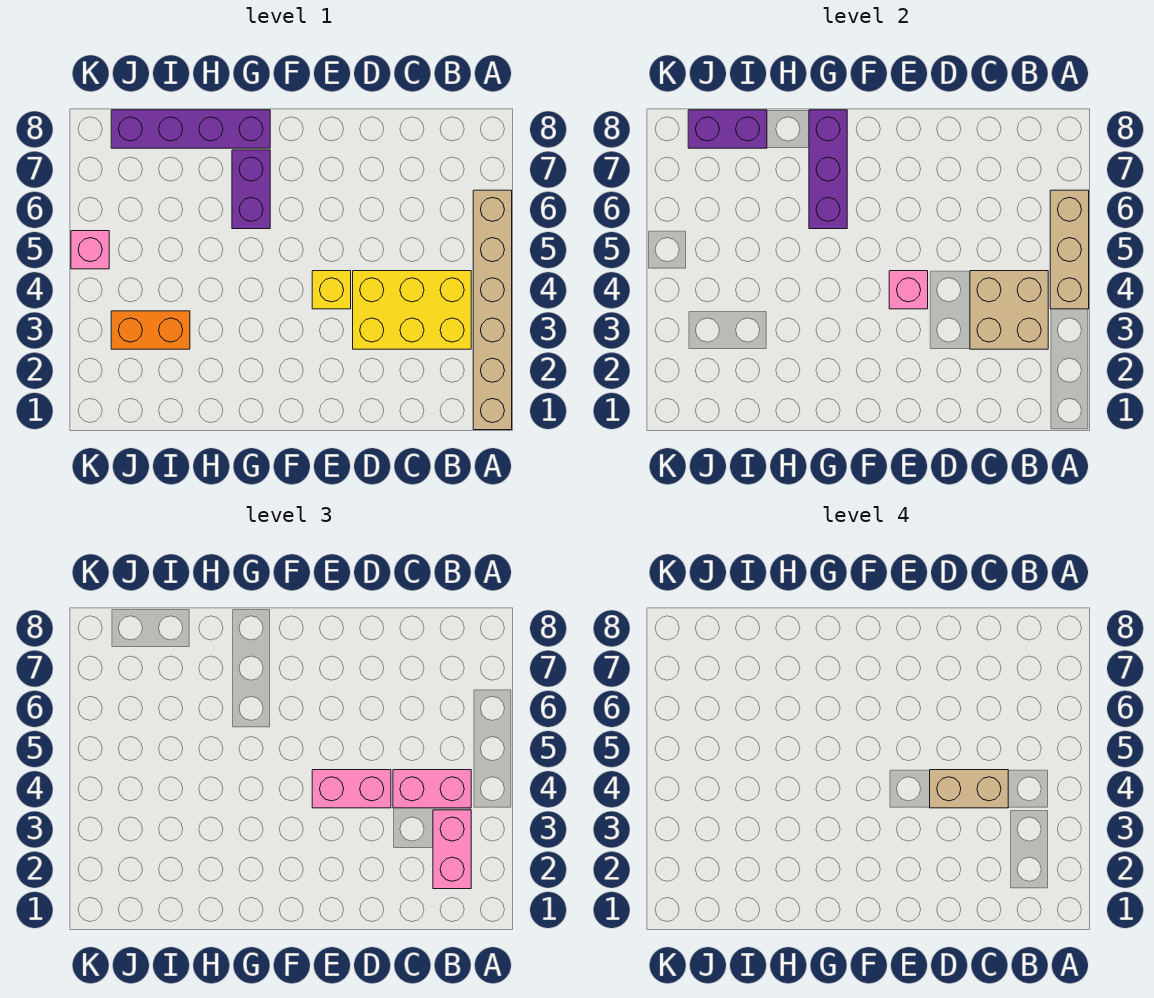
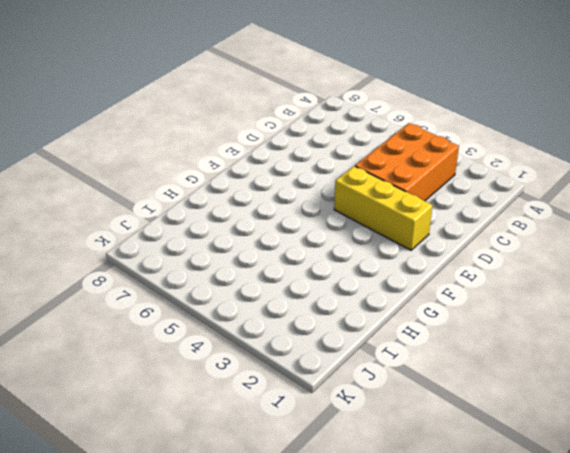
orange 2x3 brick [355,123,459,201] -> yellow 2x3 brick [353,271,471,349]
yellow 1x3 brick [334,166,433,250] -> yellow 1x1 brick [312,271,351,309]
none -> tan 1x6 brick [473,190,512,430]
none -> purple 1x2 brick [232,150,270,229]
none -> purple 1x4 brick [111,110,270,148]

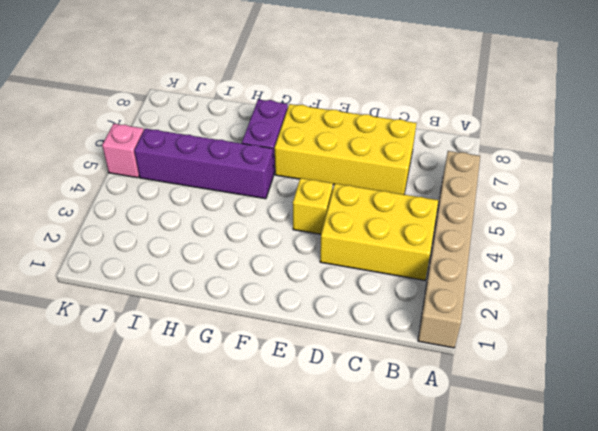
yellow 2x4 brick [275,104,416,194] -> none
purple 1x4 brick [134,129,273,199] -> purple 1x4 brick moved to [111,110,270,148]
none -> orange 1x2 brick [111,311,190,349]
none -> tan 1x3 brick [1050,190,1089,309]
none -> tan 2x2 brick [970,271,1048,349]

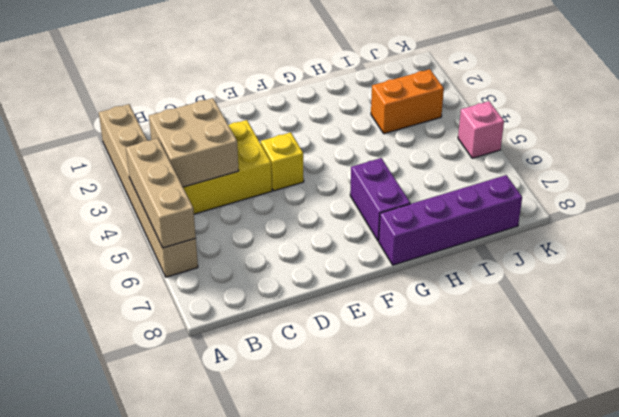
none -> pink 1x1 brick [889,271,928,309]
none -> purple 1x3 brick [809,110,847,229]
none -> purple 1x2 brick [688,110,767,148]

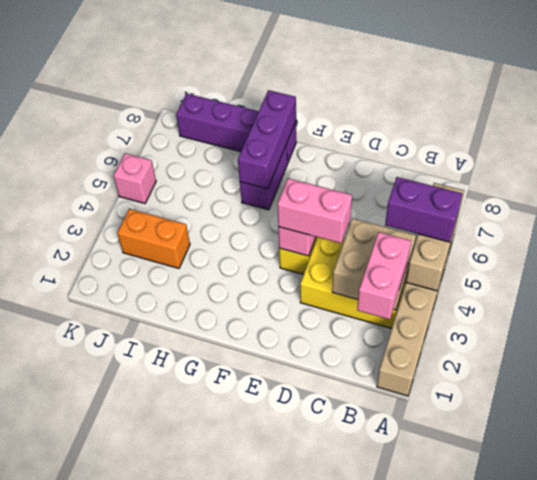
purple 1x2 brick [385,177,462,242] -> purple 1x2 brick moved to [688,110,767,148]
none -> pink 1x2 brick [393,770,471,808]
none -> tan 1x2 brick [930,770,1008,808]

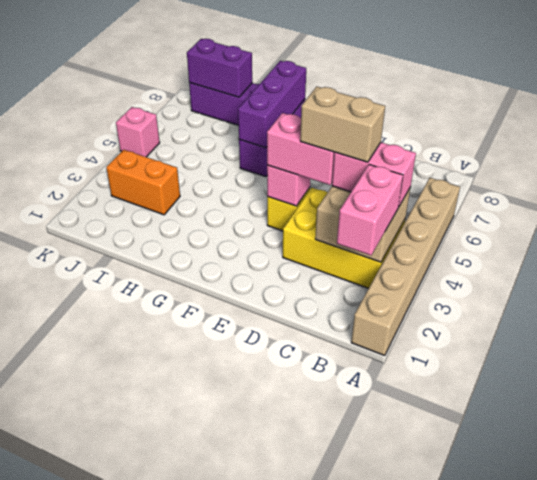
none -> tan 1x3 brick [1050,190,1089,309]

